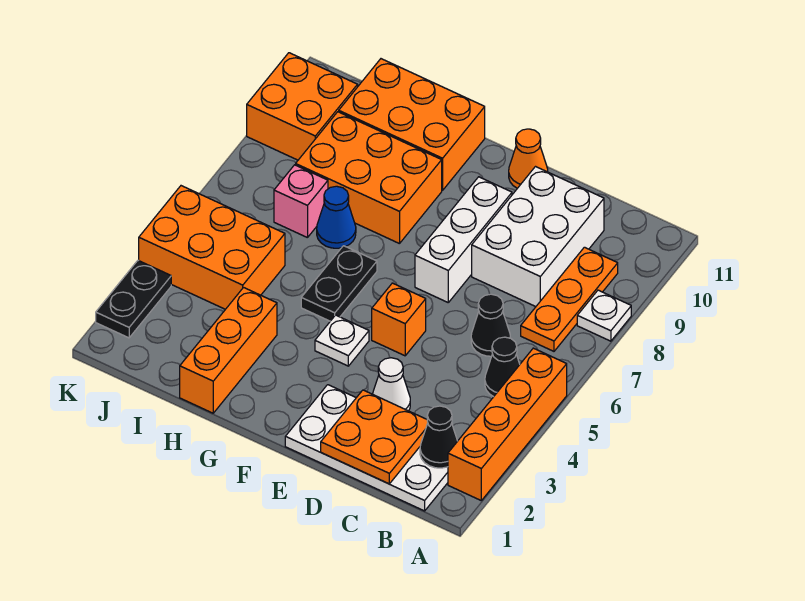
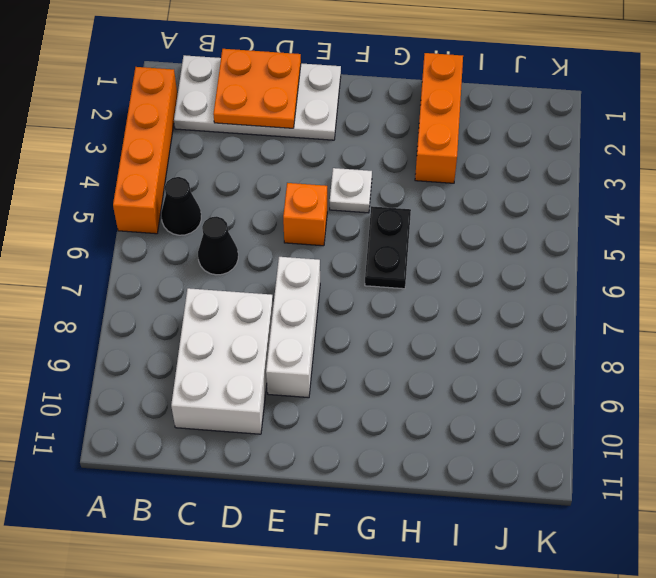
none -> white 1x1 plate [577,290,631,341]
none -> orange 1x3 plate [521,247,618,351]
none -> white 1x1 cone [373,358,410,411]

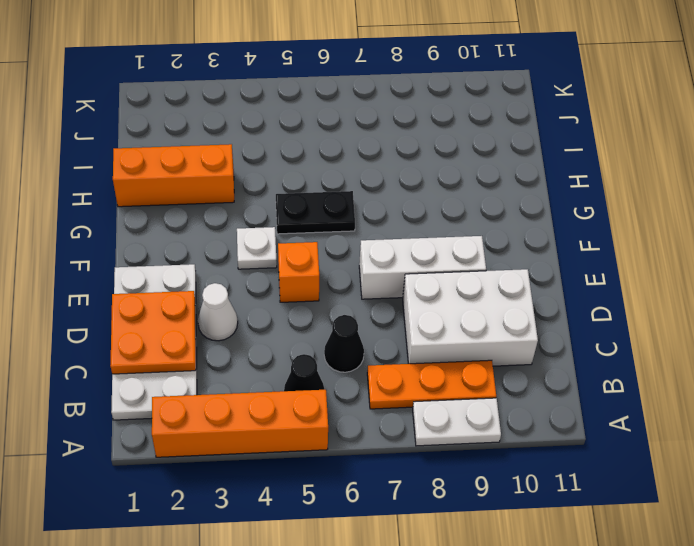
white 1x2 plate [413,398,501,446] -> white 1x1 plate [577,290,631,341]
none -> orange 1x1 cone [509,129,548,188]
none -> orange 2x3 brick [296,112,442,244]
none -> orange 2x3 brick [339,59,485,190]

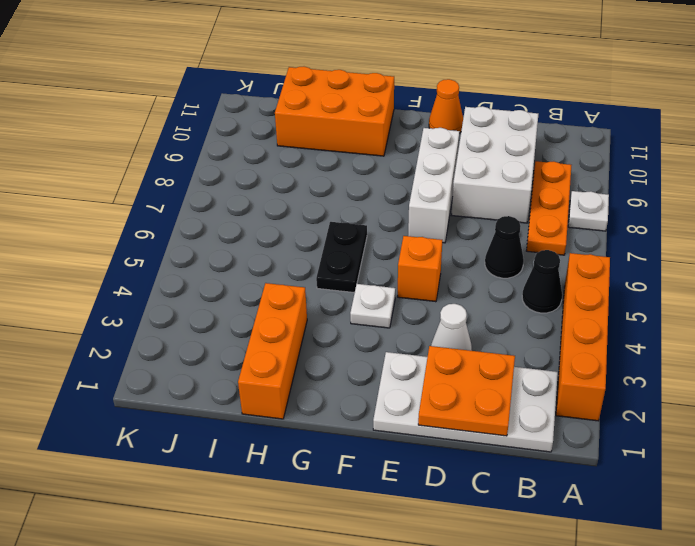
none -> orange 2x3 brick [296,112,442,244]
none -> blue 1x1 cone [317,186,356,248]
none -> orange 2x3 brick [139,186,285,309]

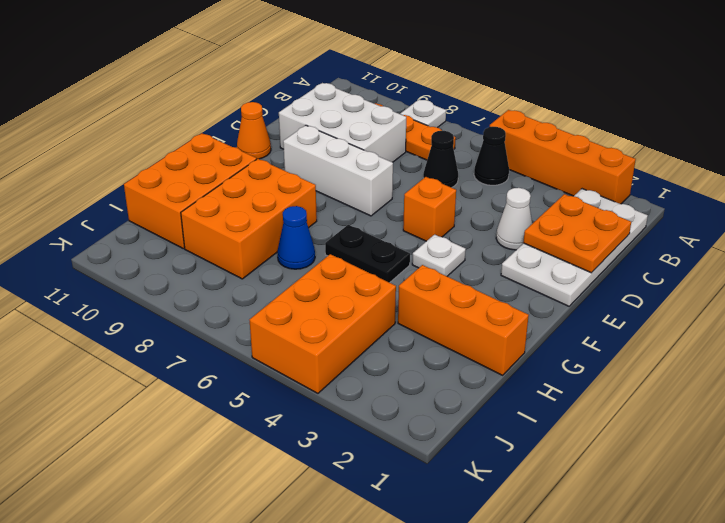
none -> pink 1x1 brick [274,165,328,238]
none -> orange 2x2 brick [247,53,358,160]
none -> black 1x2 plate [96,260,171,338]

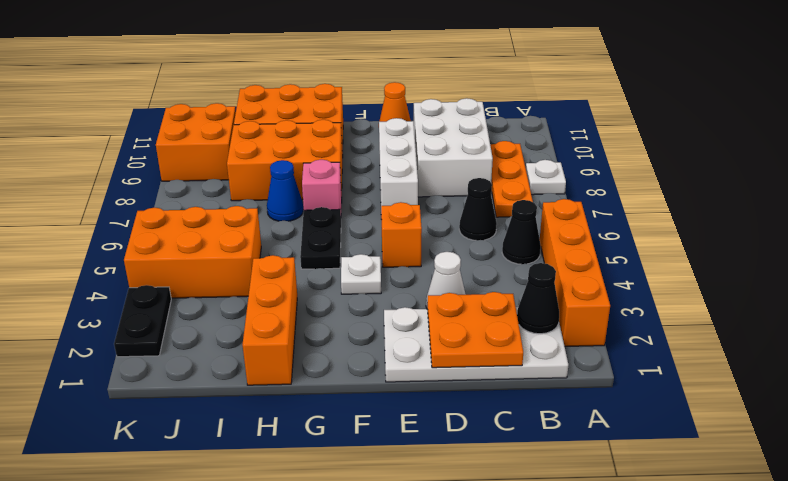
pink 1x1 brick [302,160,342,210] -> pink 1x1 brick moved to [274,165,328,238]

